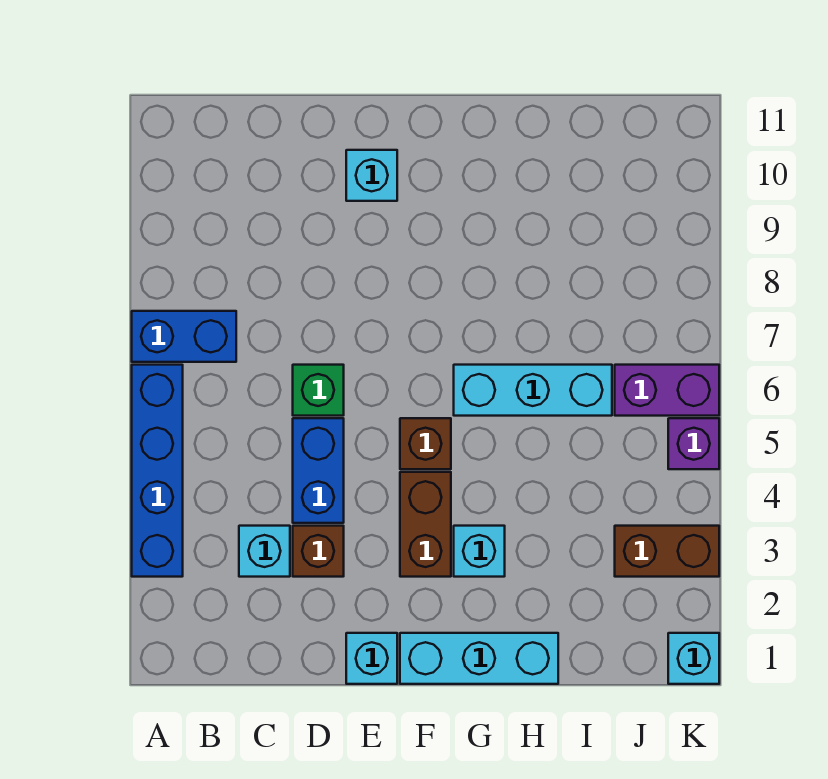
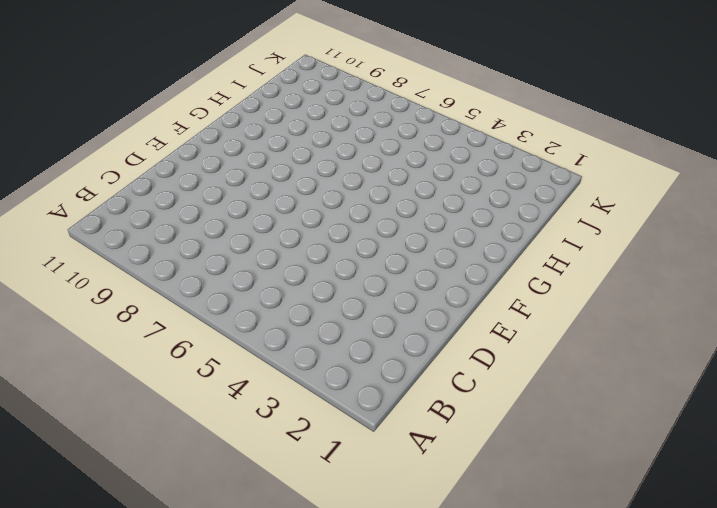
none -> blue 1x4 brick [132,365,183,577]
none -> blue 1x2 brick [132,311,236,362]
none -> cyan 1x1 brick [239,526,290,577]

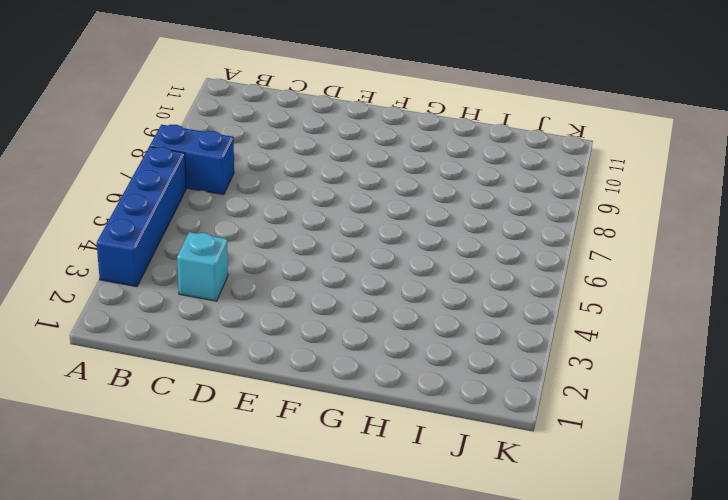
none -> brown 1x1 brick [293,526,344,577]
none -> blue 1x2 brick [293,418,344,523]
none -> green 1x1 brick [293,365,344,416]

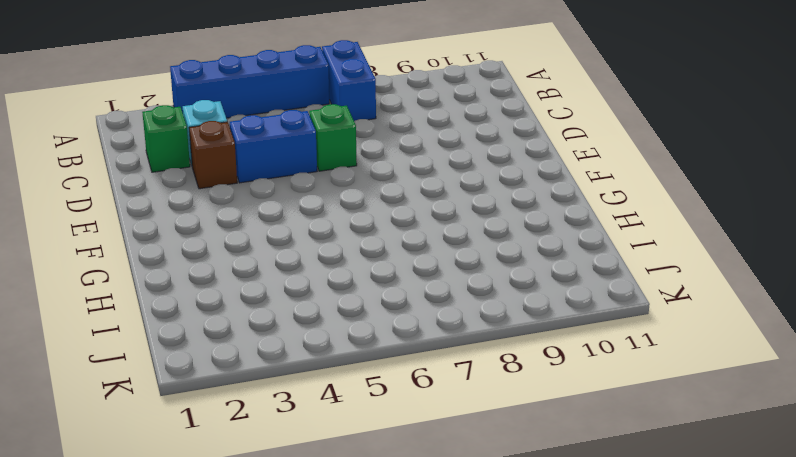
green 1x1 brick [142,105,190,172] -> none
none -> cyan 1x1 brick [346,633,397,684]
none -> cyan 1x1 brick [346,150,397,201]
none -> cyan 1x3 brick [400,633,558,684]

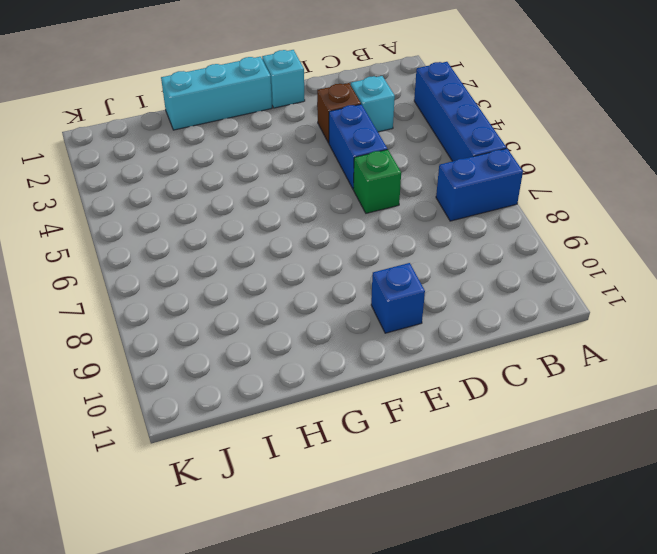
blue 1x1 brick [371,263,425,333] -> cyan 1x1 brick [346,150,397,201]
none -> brown 1x2 brick [400,472,451,577]
none -> brown 1x1 brick [400,418,451,469]
none -> cyan 1x1 brick [454,526,505,577]

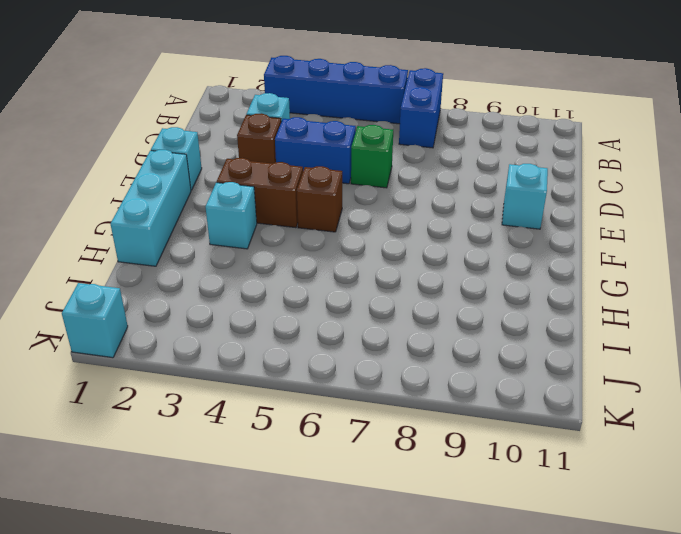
none -> cyan 1x3 brick [454,365,612,416]
none -> brown 1x2 brick [615,526,719,577]
none -> purple 1x2 brick [615,365,719,416]

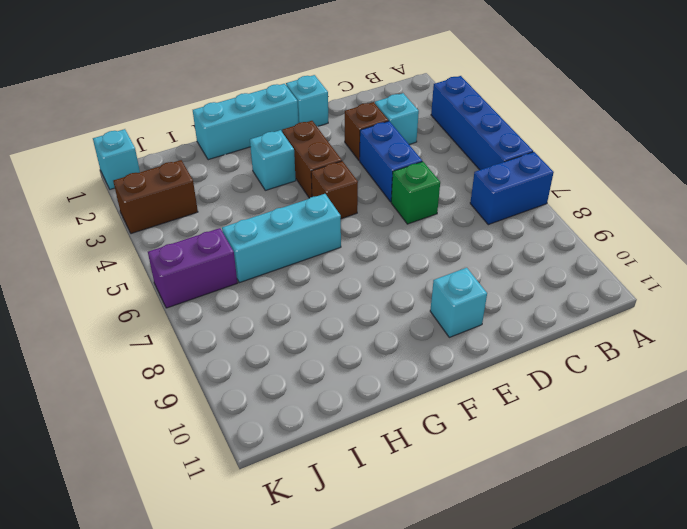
none -> purple 1x1 brick [668,418,719,469]

